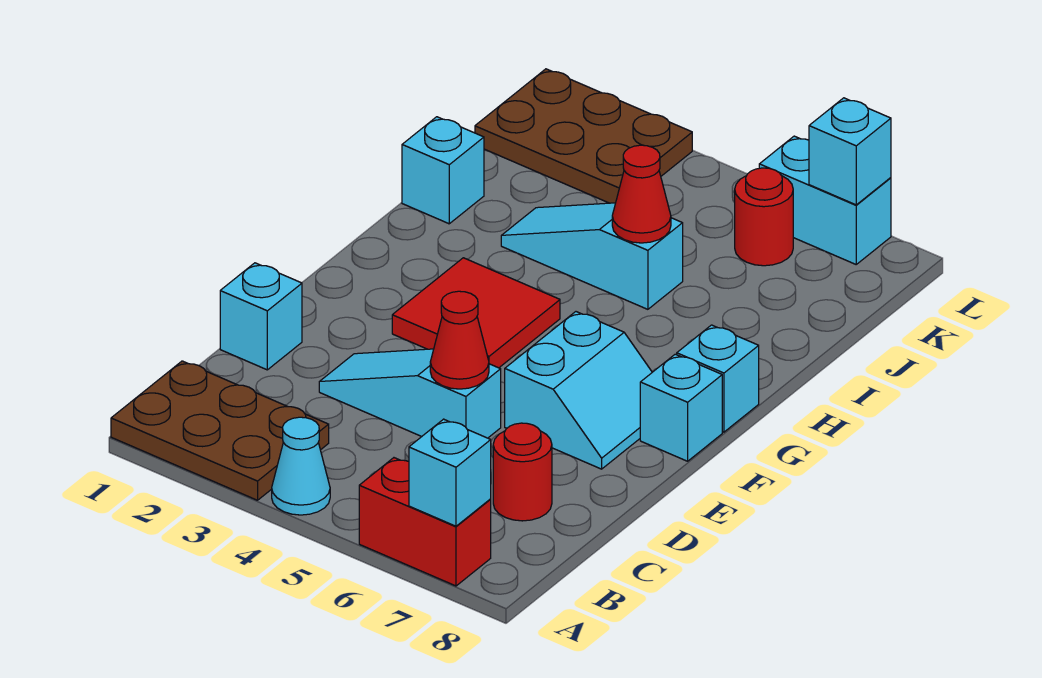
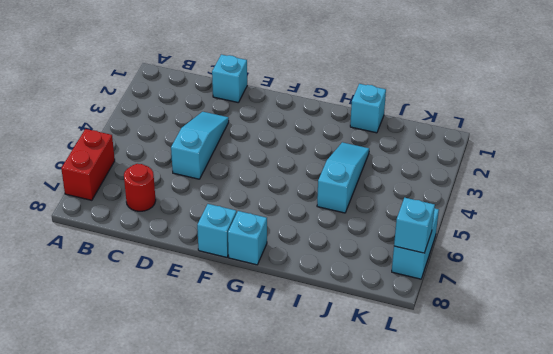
none -> brown 2x3 plate [111,361,329,500]
none -> cyan 1x1 cone [272,417,330,515]
none -> cyan 2x2 slope [505,312,652,469]

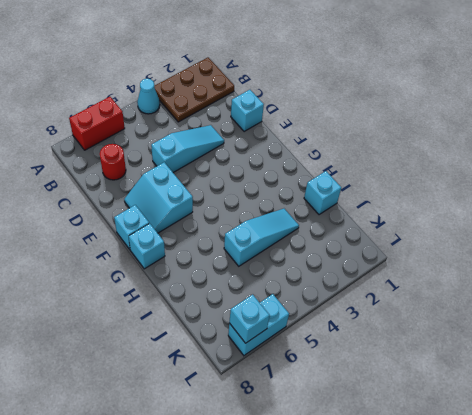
none -> red 2x2 tile [392,258,560,368]
none -> brown 2x3 plate [475,69,692,203]
none -> red 1x1 round brick [735,168,793,266]

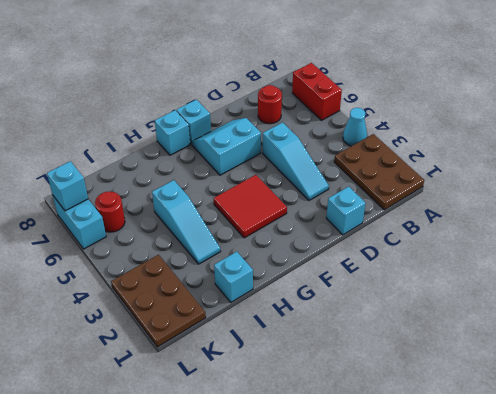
none -> cyan 1x1 brick [409,419,491,526]
none -> red 1x1 cone [430,291,489,389]
none -> red 1x1 cone [612,145,671,243]

